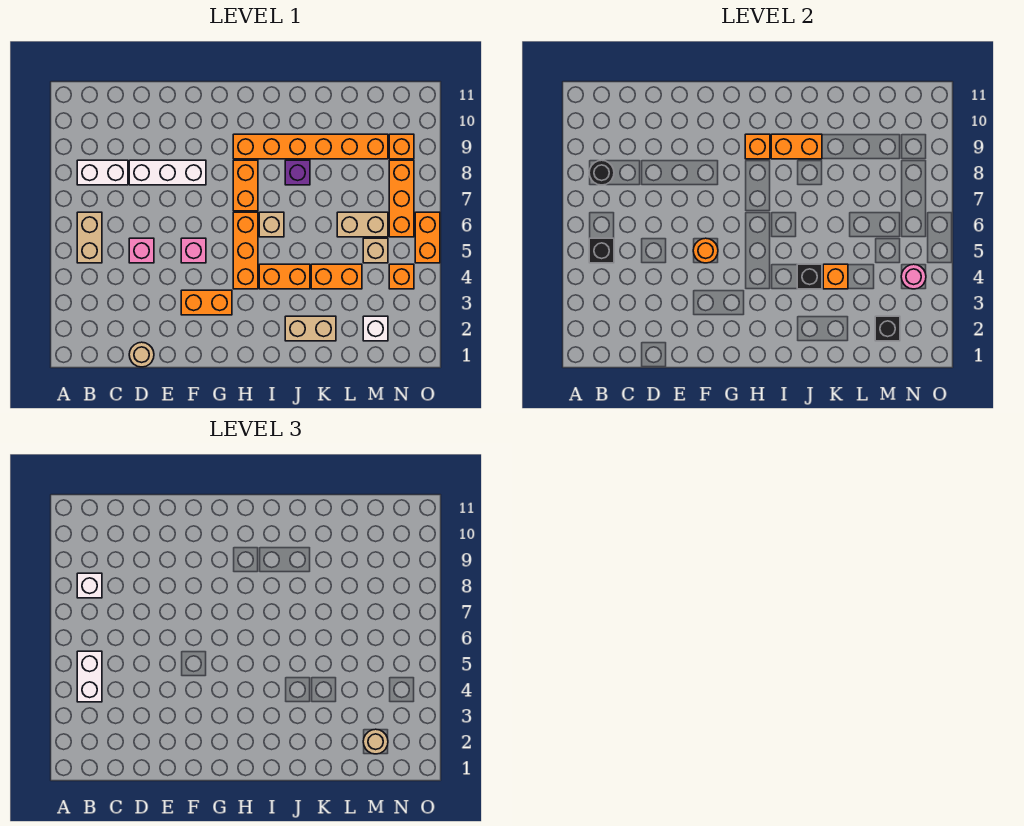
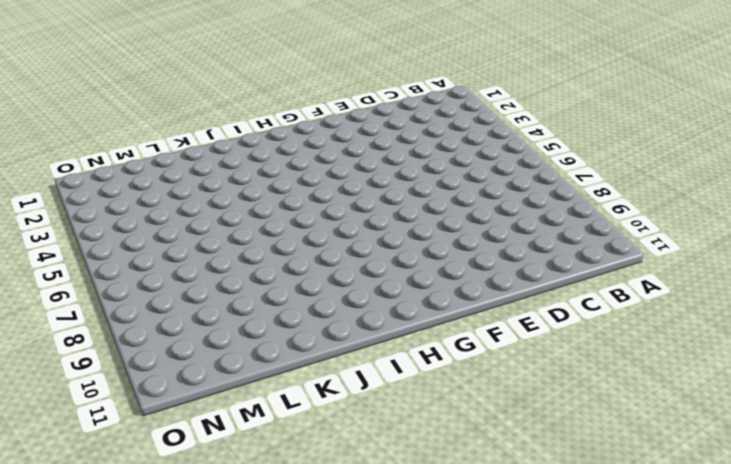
none -> tan 1x2 brick [77,212,102,263]
none -> white 1x2 brick [77,160,128,185]
none -> tan 1x1 round brick [129,342,154,367]
none -> pink 1x1 brick [129,238,154,263]

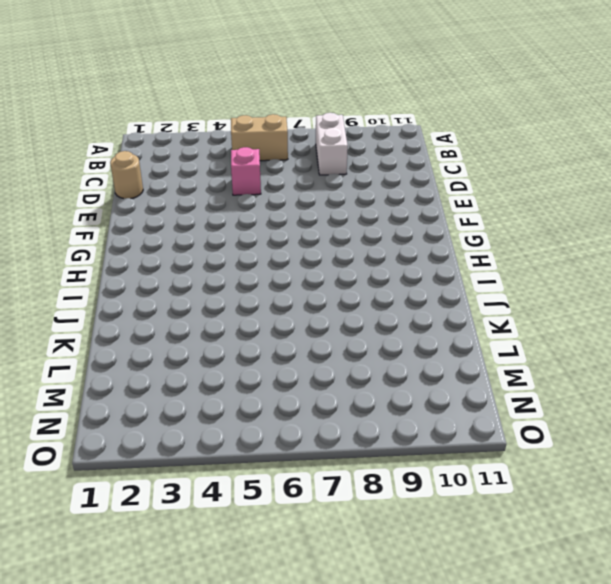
none -> white 1x3 brick [129,160,206,185]
none -> orange 1x2 brick [181,290,232,315]
none -> pink 1x1 brick [181,238,206,263]
none -> orange 1x3 brick [233,212,258,289]

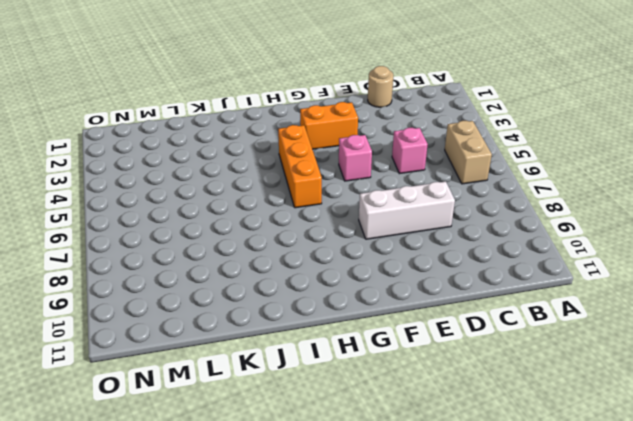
none -> white 1x2 brick [77,160,128,185]
none -> orange 1x2 brick [233,160,258,211]
none -> orange 1x6 brick [233,134,388,159]
none -> orange 1x2 brick [259,264,310,289]

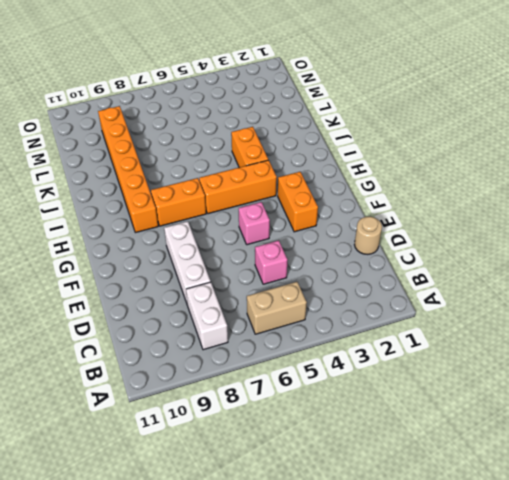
none -> tan 1x1 brick [259,212,284,237]
none -> tan 1x2 brick [285,316,336,341]
none -> purple 1x1 brick [285,160,310,185]
none -> orange 1x2 brick [311,264,362,289]

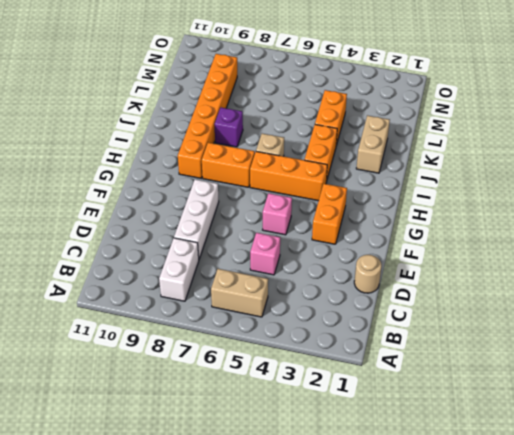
none -> tan 1x2 brick [337,212,388,237]
none -> white 1x1 brick [363,316,388,341]
none -> tan 1x1 brick [363,238,388,263]
none -> orange 1x1 brick [389,264,414,289]

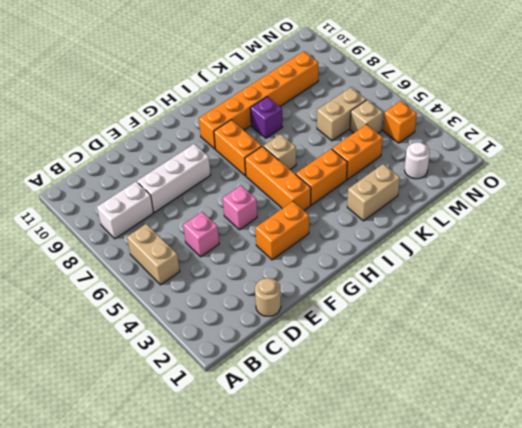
white 1x1 round brick [405,142,430,179] -> white 1x1 brick [363,316,388,341]
none -> orange 1x3 brick [389,160,414,237]
none -> orange 1x1 brick [389,134,414,159]
none -> orange 1x2 brick [415,212,440,263]
none -> black 1x1 brick [589,238,614,263]

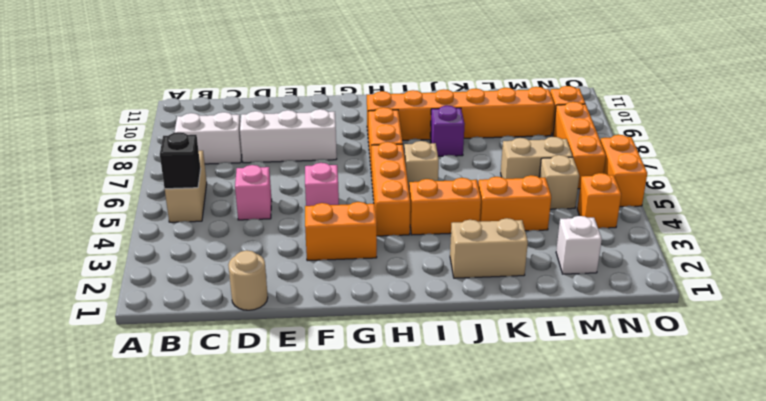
none -> black 1x1 round brick [589,160,614,185]
none -> orange 1x1 round brick [693,238,718,263]
none -> orange 1x1 brick [745,134,770,159]
none -> orange 1x2 brick [771,134,822,159]

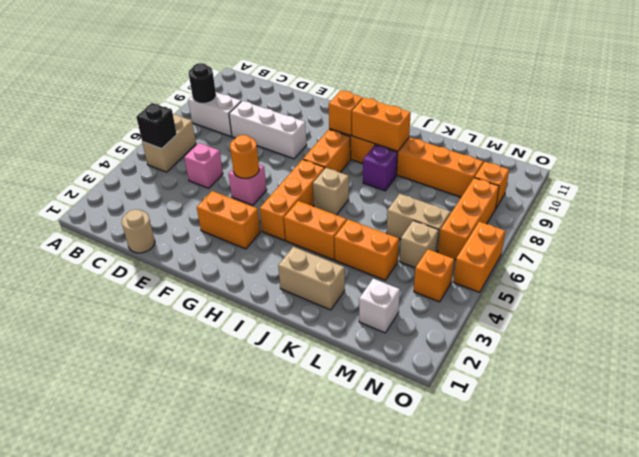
none -> black 1x1 brick [797,264,822,289]
none -> orange 1x1 brick [823,264,848,289]
none -> black 1x1 brick [875,316,900,341]
none -> pink 1x1 round brick [901,264,926,289]

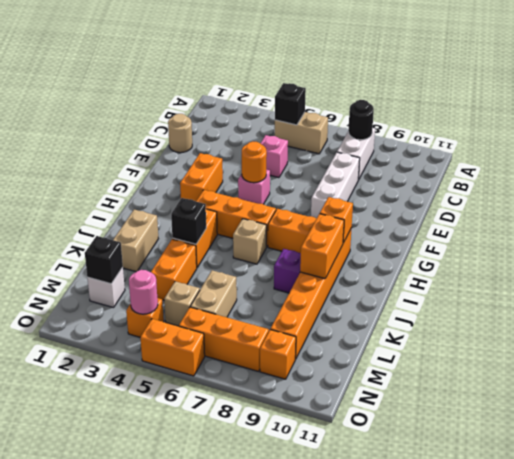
none -> orange 1x1 brick [823,264,848,289]
none -> white 1x2 brick [77,651,102,702]
none -> white 1x1 brick [77,573,102,598]
none -> tan 1x1 round brick [363,729,388,754]

